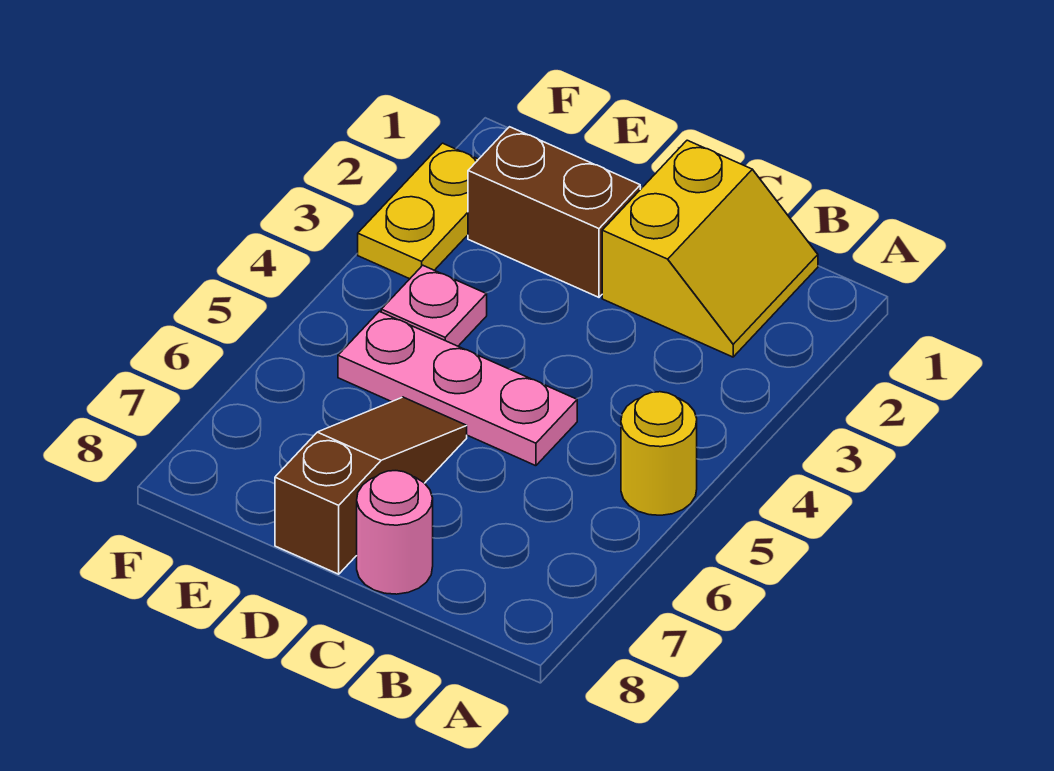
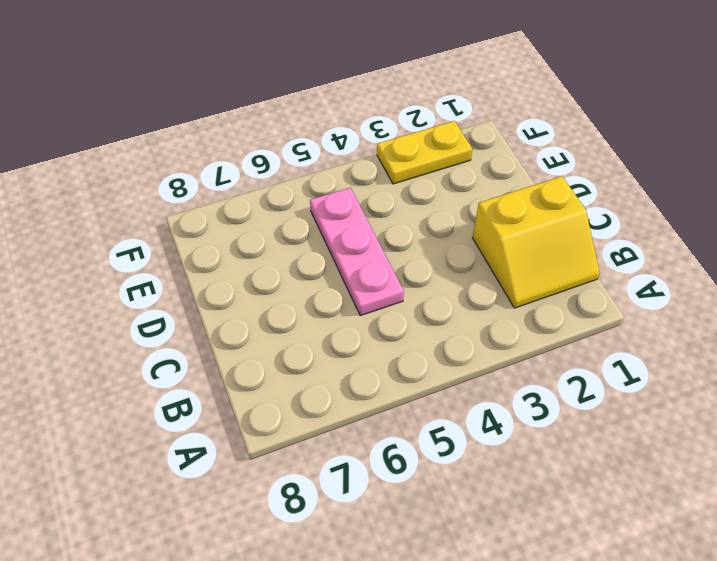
none -> yellow 1x1 round brick [621,392,697,515]
none -> pink 1x1 round brick [357,471,433,594]

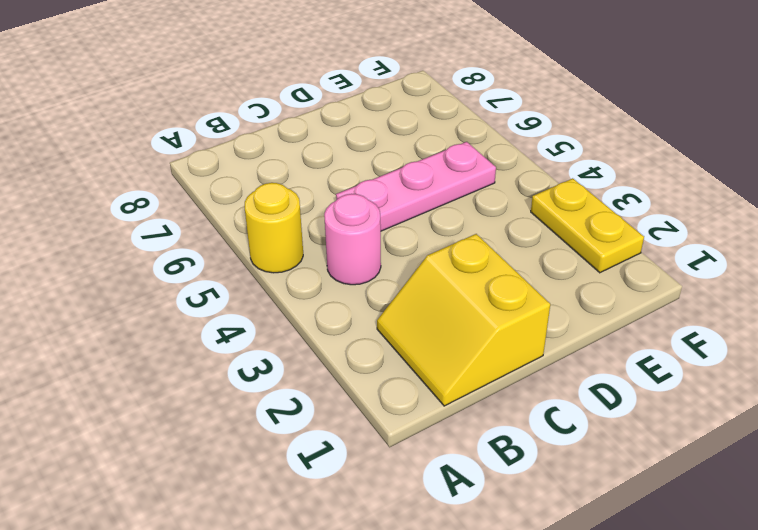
pink 1x1 round brick [324,194,381,285] -> pink 1x1 round brick moved to [357,471,433,594]
none -> brown 1x2 brick [468,127,640,297]
none -> brown 1x3 slope [275,397,467,574]

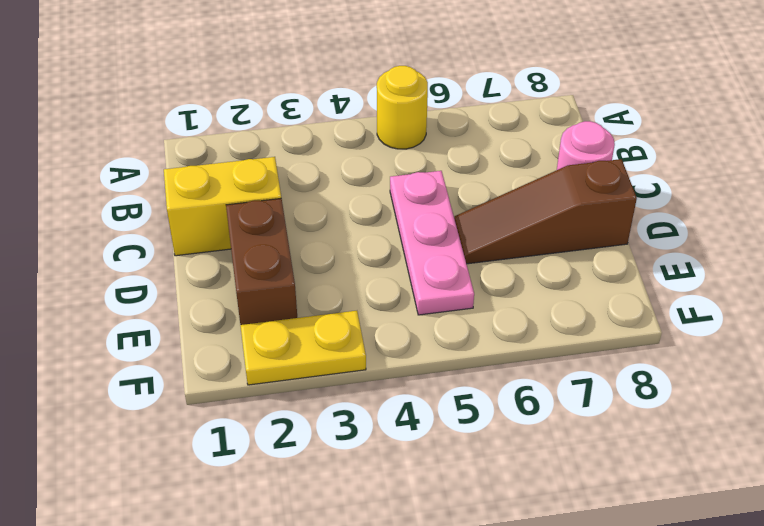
none -> pink 1x1 plate [381,265,487,346]

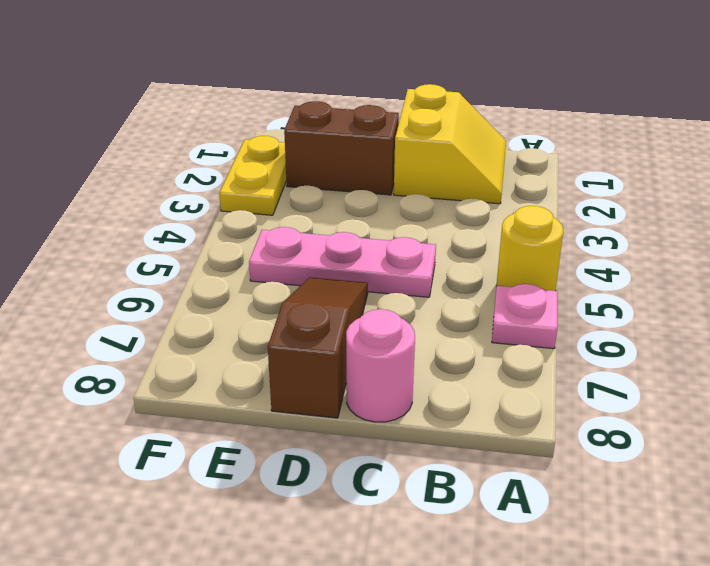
pink 1x1 plate [492,284,558,349] -> pink 1x1 plate moved to [381,265,487,346]

